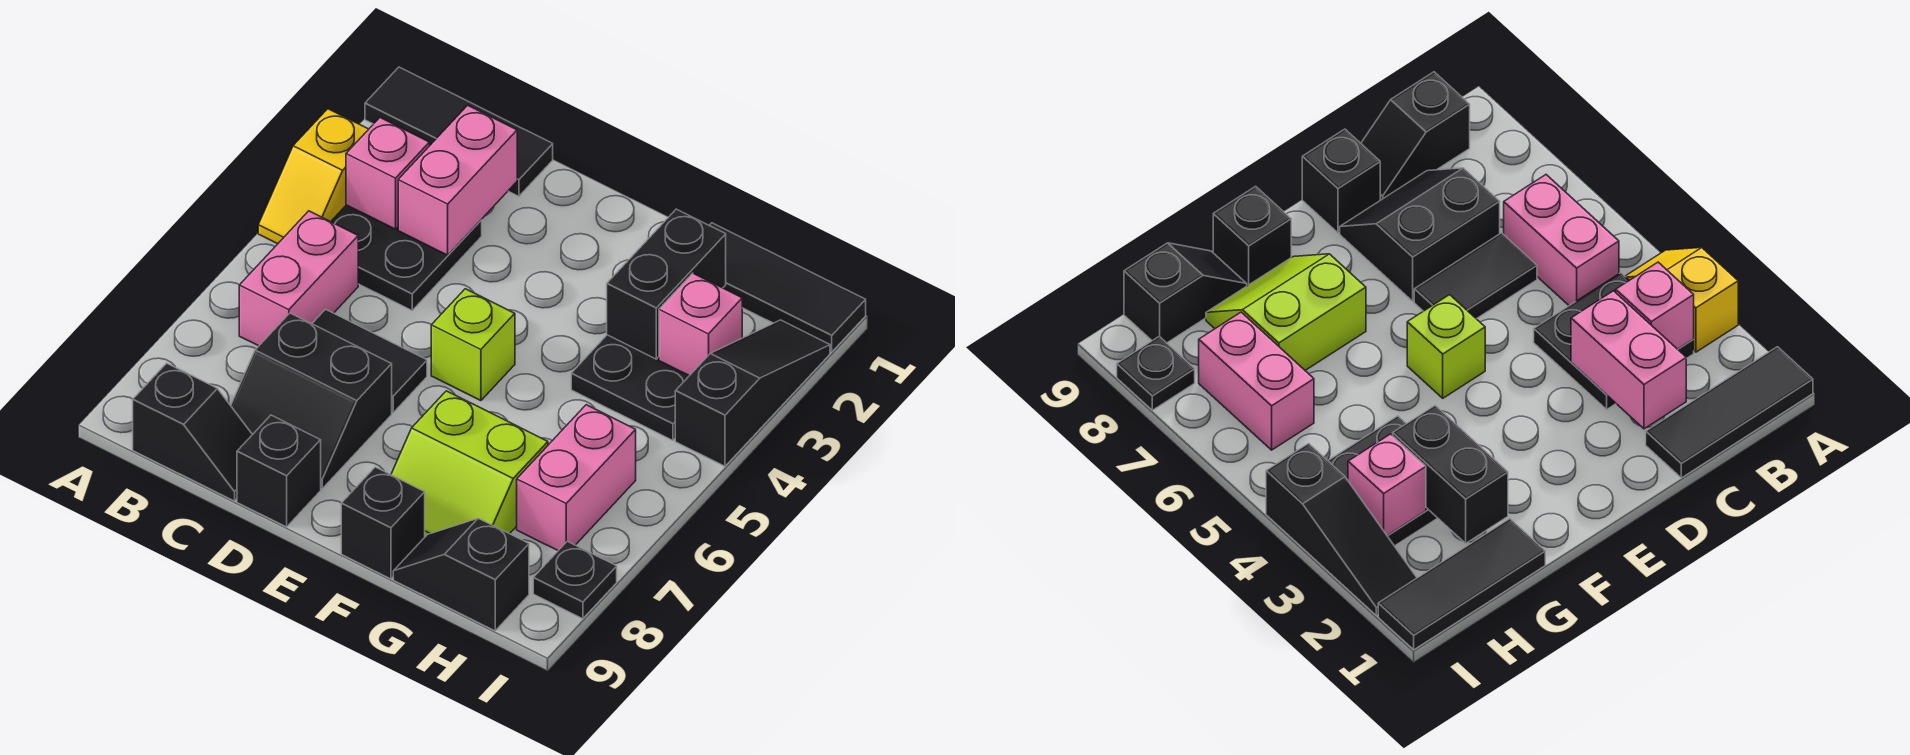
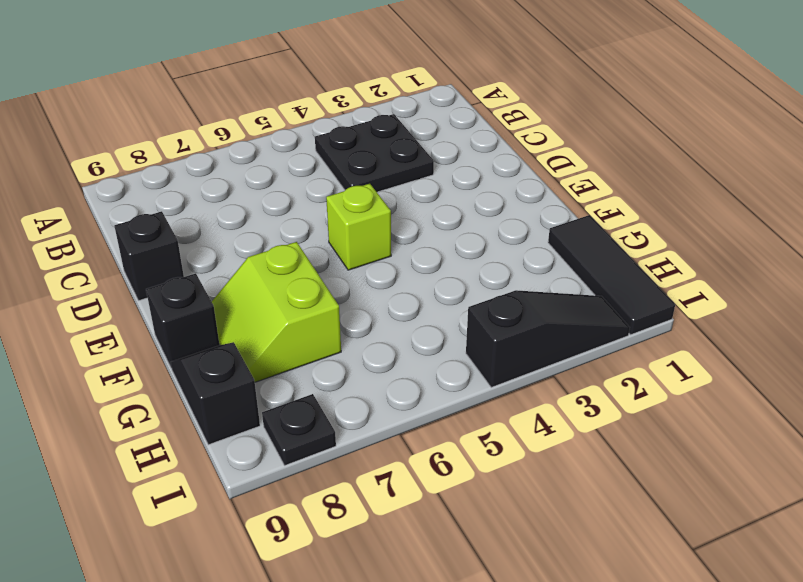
none -> black 1x3 tile [365,67,553,196]
none -> yellow 1x2 slope [258,109,369,244]
none -> pink 1x2 brick [239,211,358,346]

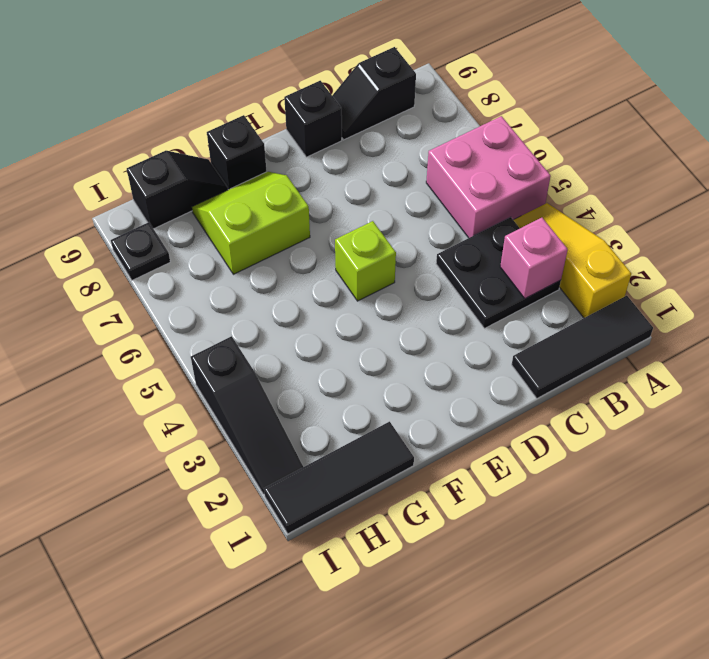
yellow 1x3 slope [514,203,631,318] -> yellow 1x2 slope [258,109,369,244]
pink 2x2 brick [426,116,551,238] -> pink 1x2 brick [239,211,358,346]
none -> black 1x2 tile [312,309,427,413]
none -> black 2x2 slope [231,313,392,489]
none -> black 2x2 plate [571,335,689,440]

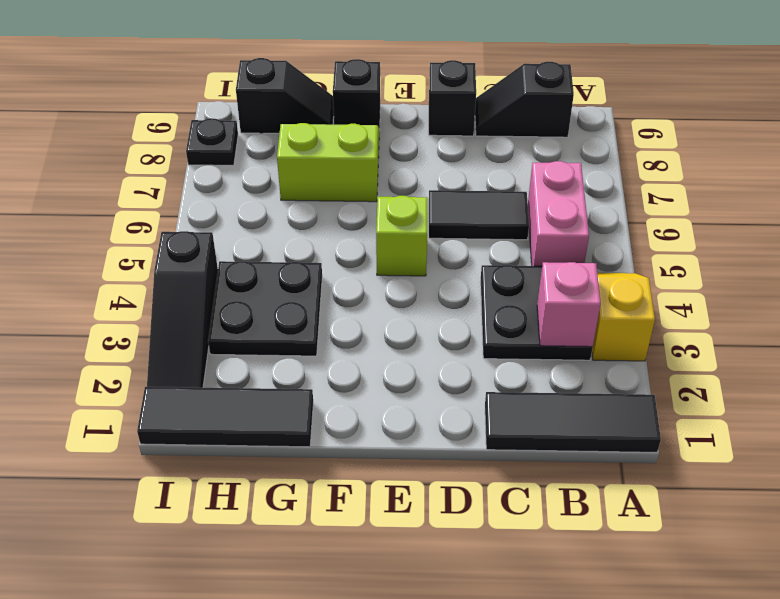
none -> black 2x2 slope [231,313,392,489]
none -> pink 1x2 brick [517,405,636,550]
none -> pink 1x2 brick [398,105,517,255]

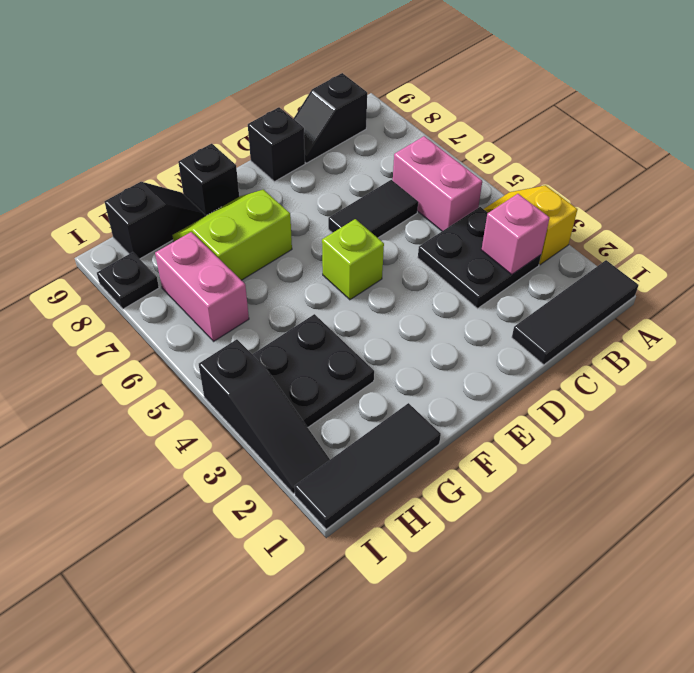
none -> black 2x2 slope [231,313,392,489]
none -> pink 1x2 brick [398,105,517,255]
none -> black 1x2 brick [607,209,726,359]

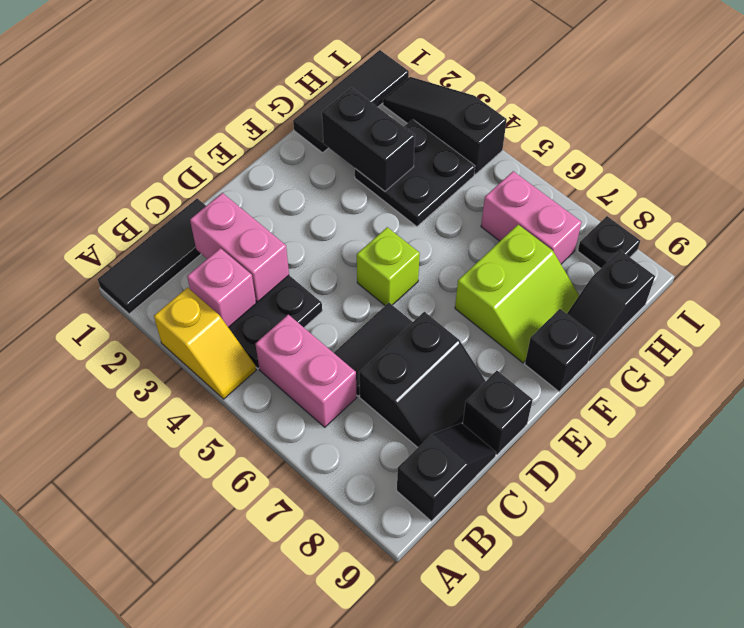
none -> pink 1x1 brick [659,273,742,376]

